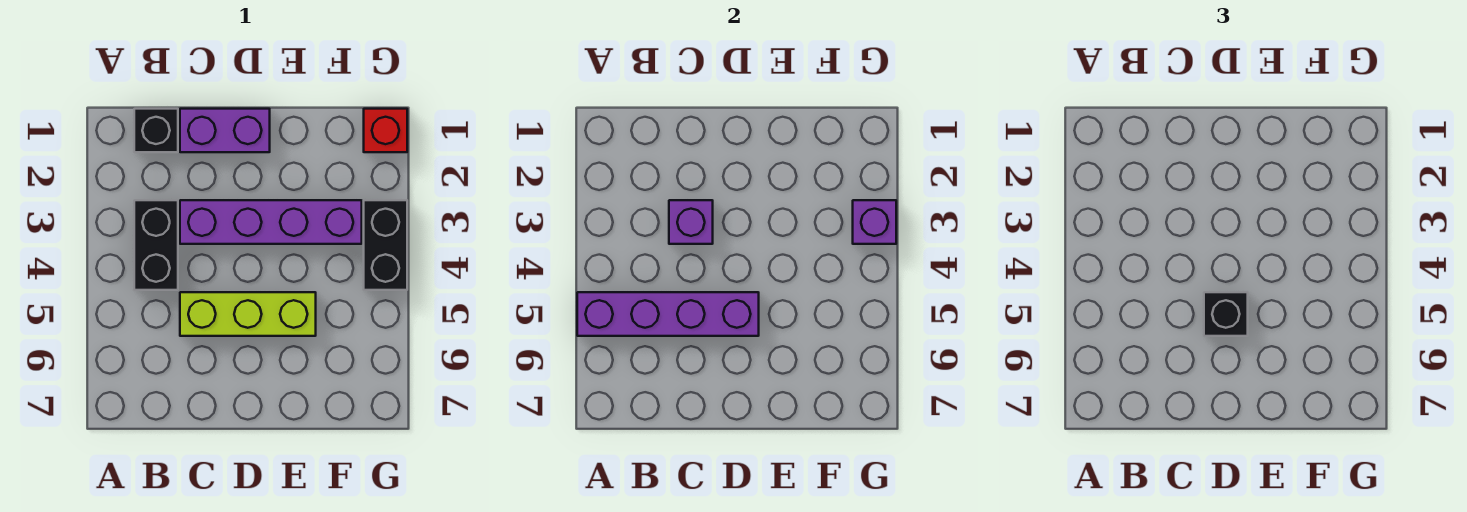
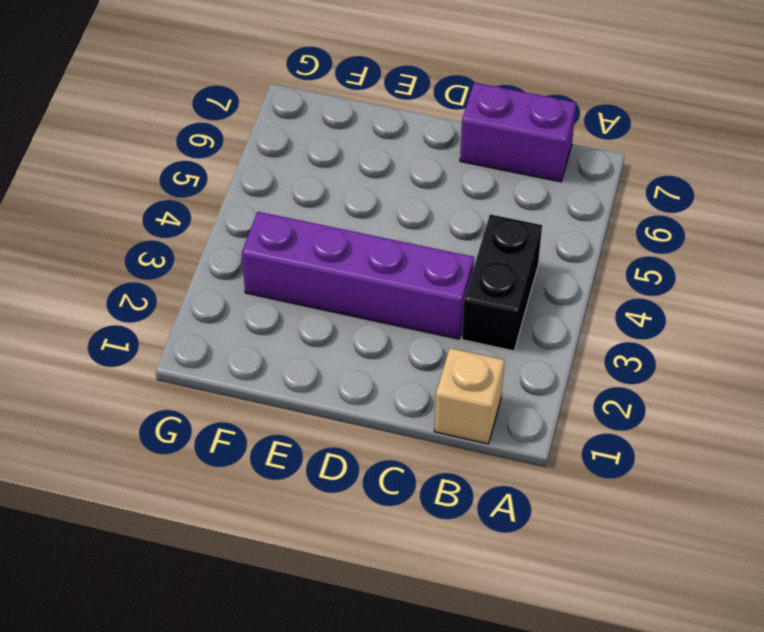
tan 1x1 brick [434,348,504,444] -> black 1x1 brick [134,109,178,152]
purple 1x2 brick [460,82,576,182] -> purple 1x2 brick moved to [180,109,270,152]
none -> lime 1x3 brick [180,292,316,336]
none -> red 1x1 brick [364,109,407,152]

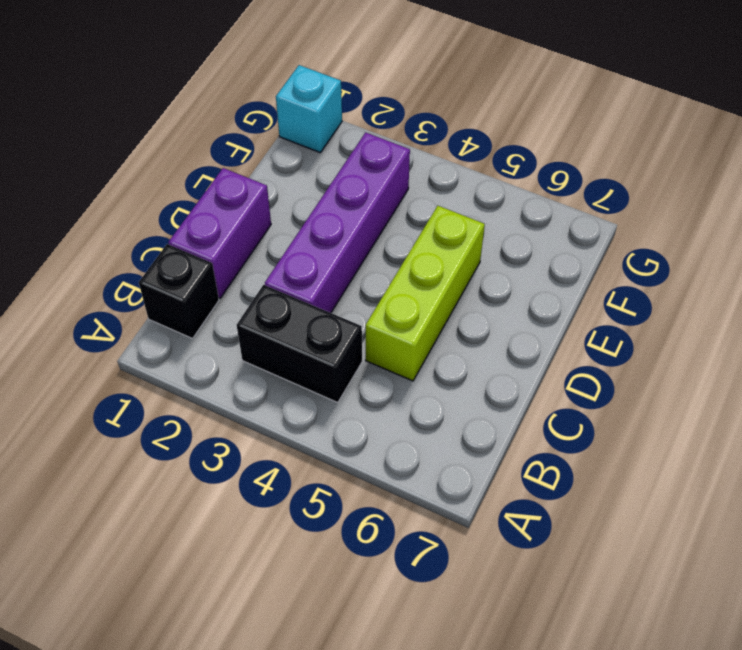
cyan 1x1 brick [276,65,342,153] -> red 1x1 brick [364,109,407,152]
none -> black 1x2 brick [364,200,407,290]
none -> purple 1x4 brick [577,292,759,336]

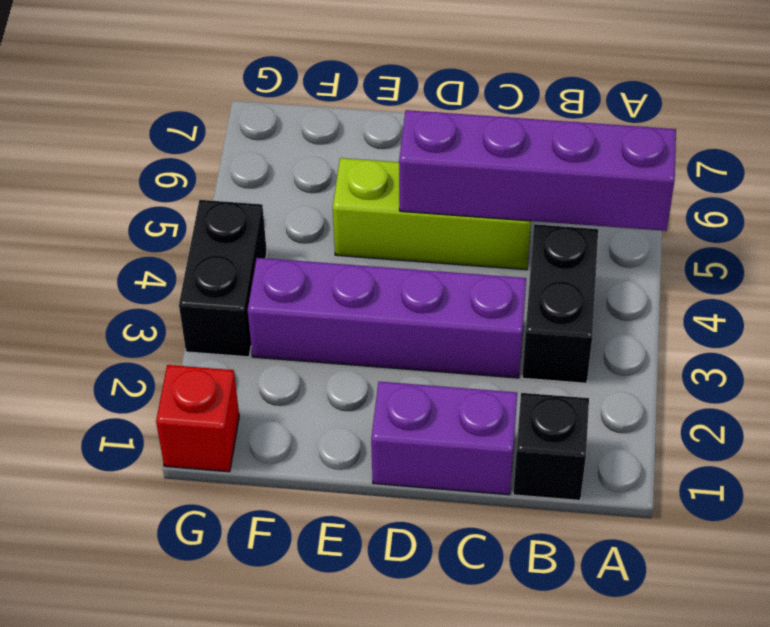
none -> purple 1x1 brick [669,200,713,244]
none -> purple 1x1 brick [853,200,896,244]

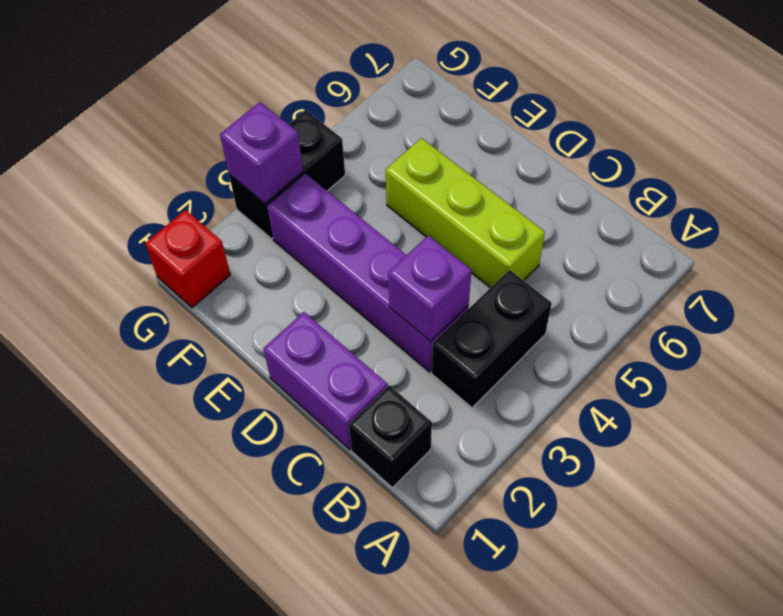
none -> purple 1x4 brick [577,292,759,336]
none -> black 1x1 brick [1204,292,1248,336]

